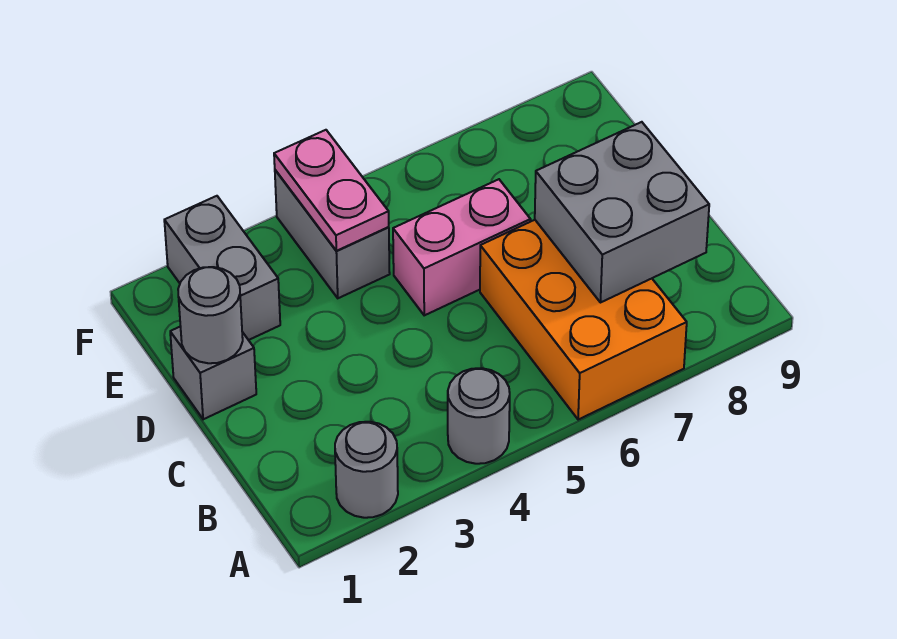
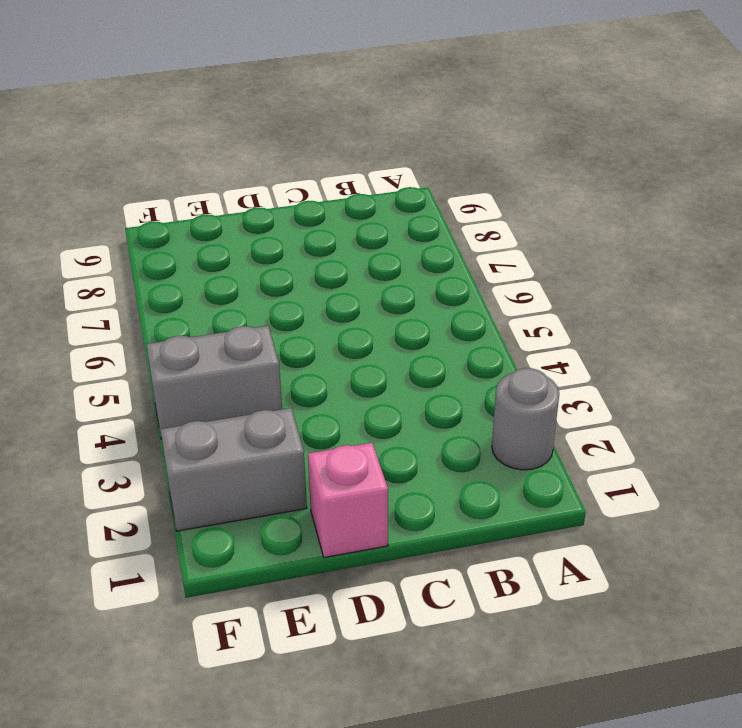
pink 1x1 brick [308,443,388,558] -> grey 1x1 brick [170,326,256,419]
none -> grey 1x1 round brick [448,368,510,464]
none -> orange 2x3 brick [480,220,687,420]

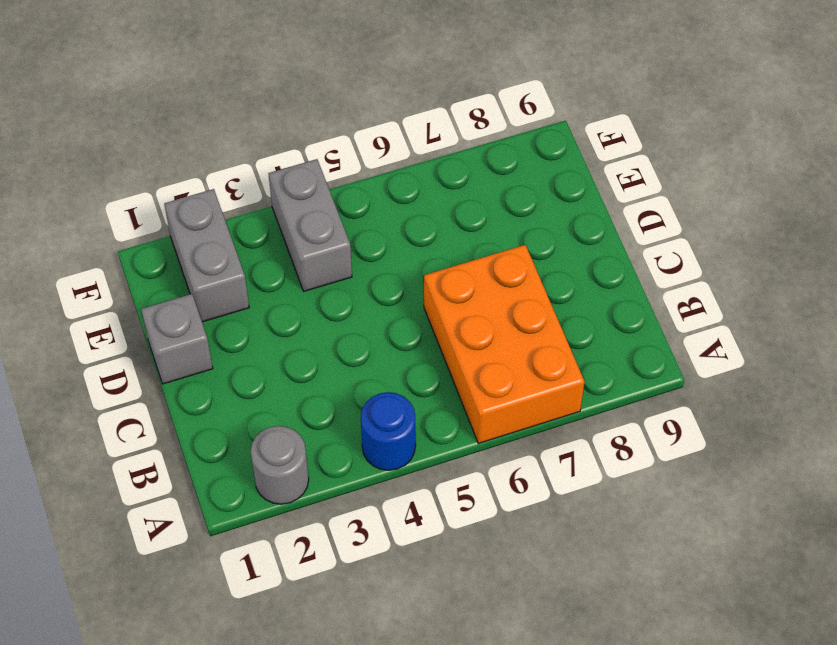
blue 1x1 round brick [361,392,416,470] -> grey 1x1 round brick [448,368,510,464]
none -> pink 1x2 brick [393,179,531,315]
none -> grey 2x2 brick [535,122,709,303]

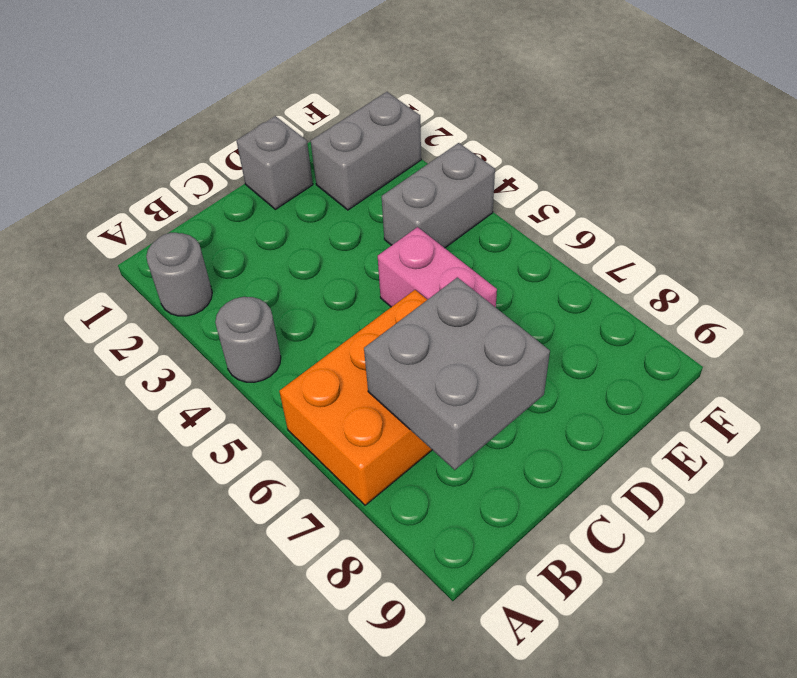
none -> grey 1x1 round brick [178,267,243,363]
none -> pink 1x2 plate [274,130,389,251]

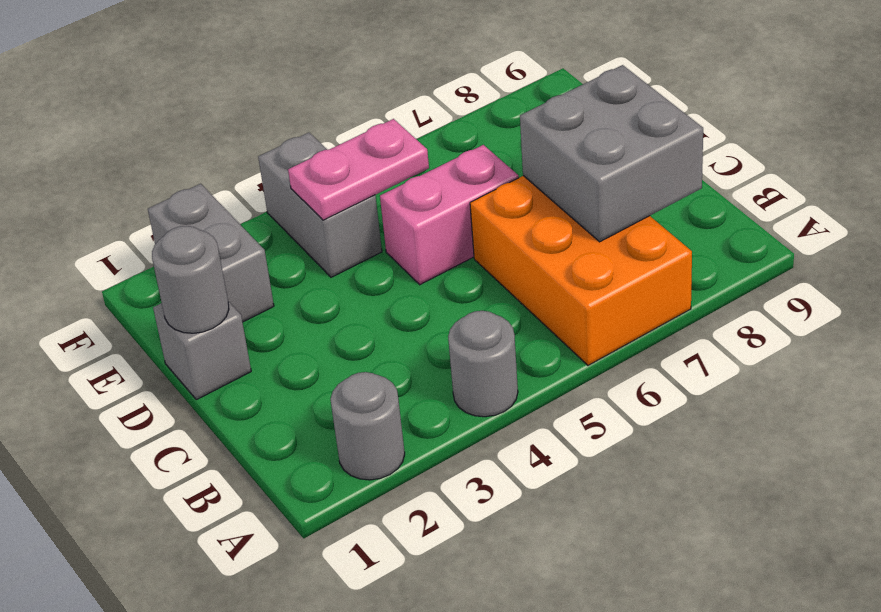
pink 1x2 plate [288,119,429,220] -> pink 1x2 plate turned to [274,130,389,251]

